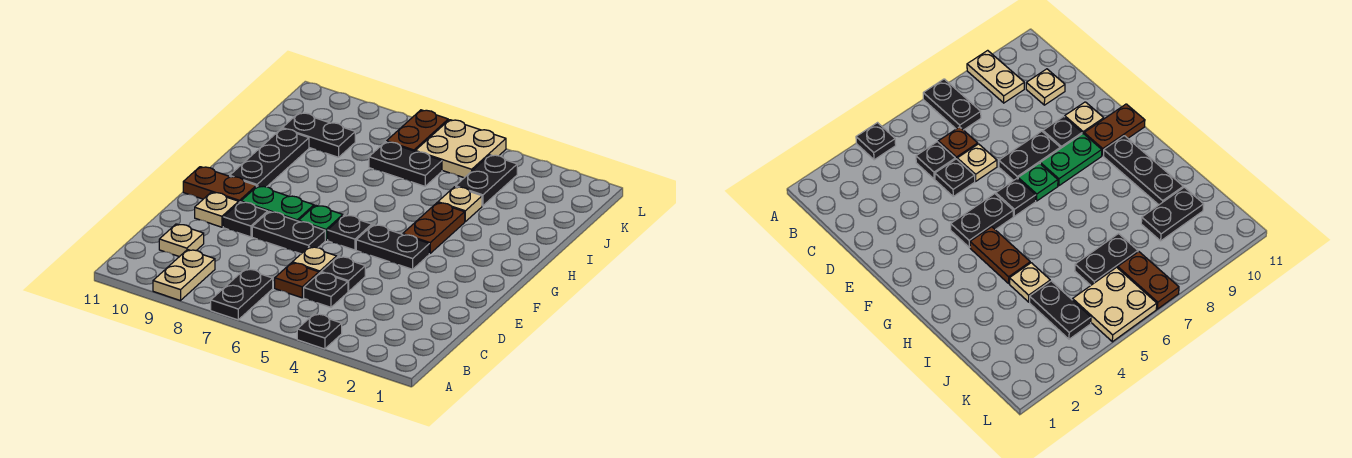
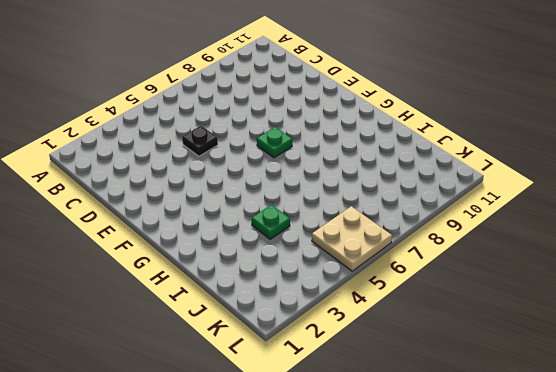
green 1x1 plate [252,205,290,239] -> tan 1x1 plate [438,187,482,221]
none -> black 1x1 plate [297,314,342,349]
none -> black 1x2 plate [211,269,273,320]
none -> tan 1x2 plate [153,250,215,301]

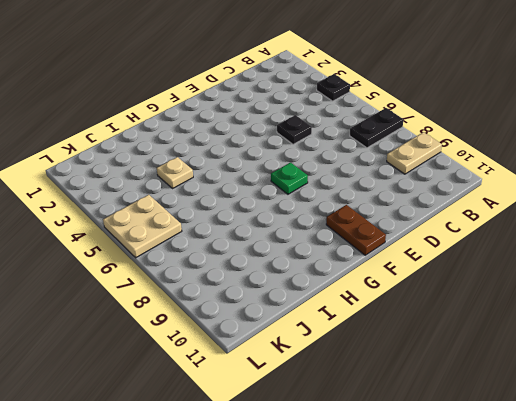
none -> black 1x1 plate [304,272,348,307]
none -> brown 1x1 plate [275,263,319,298]
none -> tan 1x1 plate [159,224,204,257]

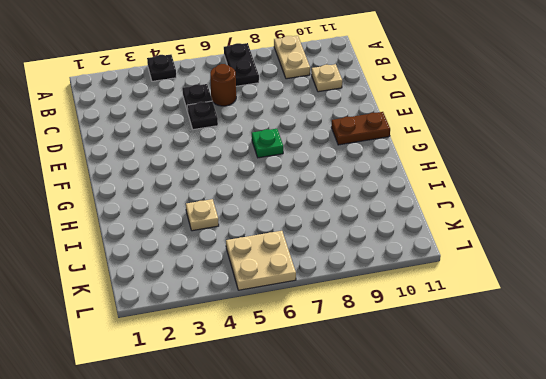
brown 1x1 round brick [210,64,236,106] -> brown 1x1 plate [275,263,319,298]
none -> tan 1x1 plate [292,247,337,273]
none -> black 1x2 plate [252,212,325,254]
none -> black 1x1 plate [223,202,268,237]

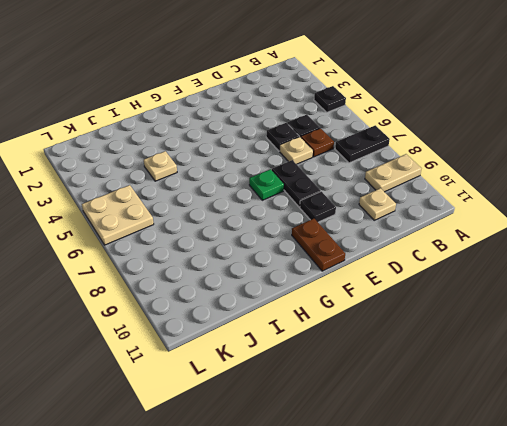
none -> tan 1x1 plate [195,192,239,227]
none -> black 1x2 plate [356,225,429,269]
none -> black 1x1 plate [328,215,372,250]

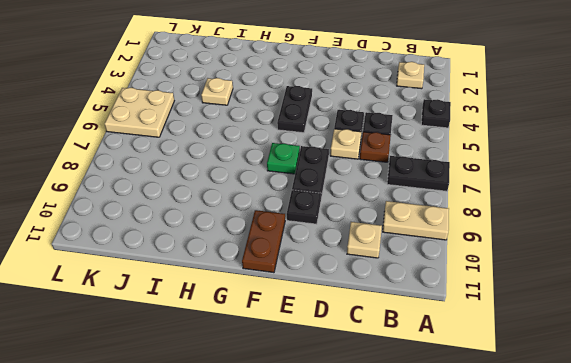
tan 1x1 plate [397,62,424,89] -> tan 1x1 plate moved to [195,192,239,227]
none -> black 1x1 plate [328,215,372,250]
none -> green 1x2 plate [241,186,314,221]
none -> brown 1x2 plate [403,203,465,253]

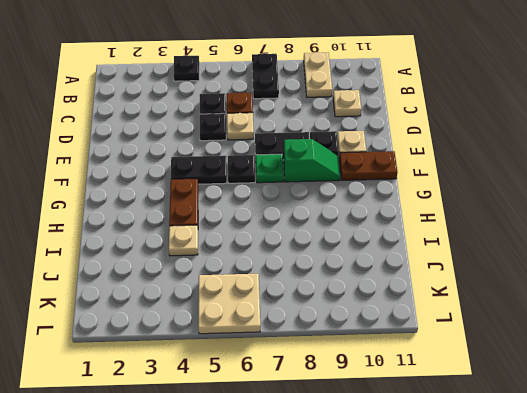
green 1x2 slope [284,139,340,182] -> green 1x2 plate [241,186,314,221]
none -> black 1x3 plate [230,129,309,187]
none -> black 1x2 plate [456,155,517,206]
none -> black 1x2 plate [369,142,442,186]

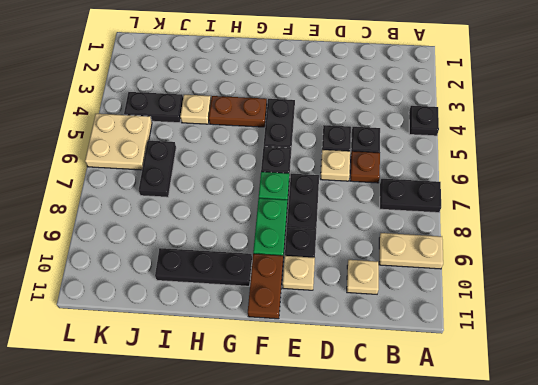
none -> black 1x2 plate [282,113,355,157]
none -> brown 1x2 plate [387,110,448,151]

